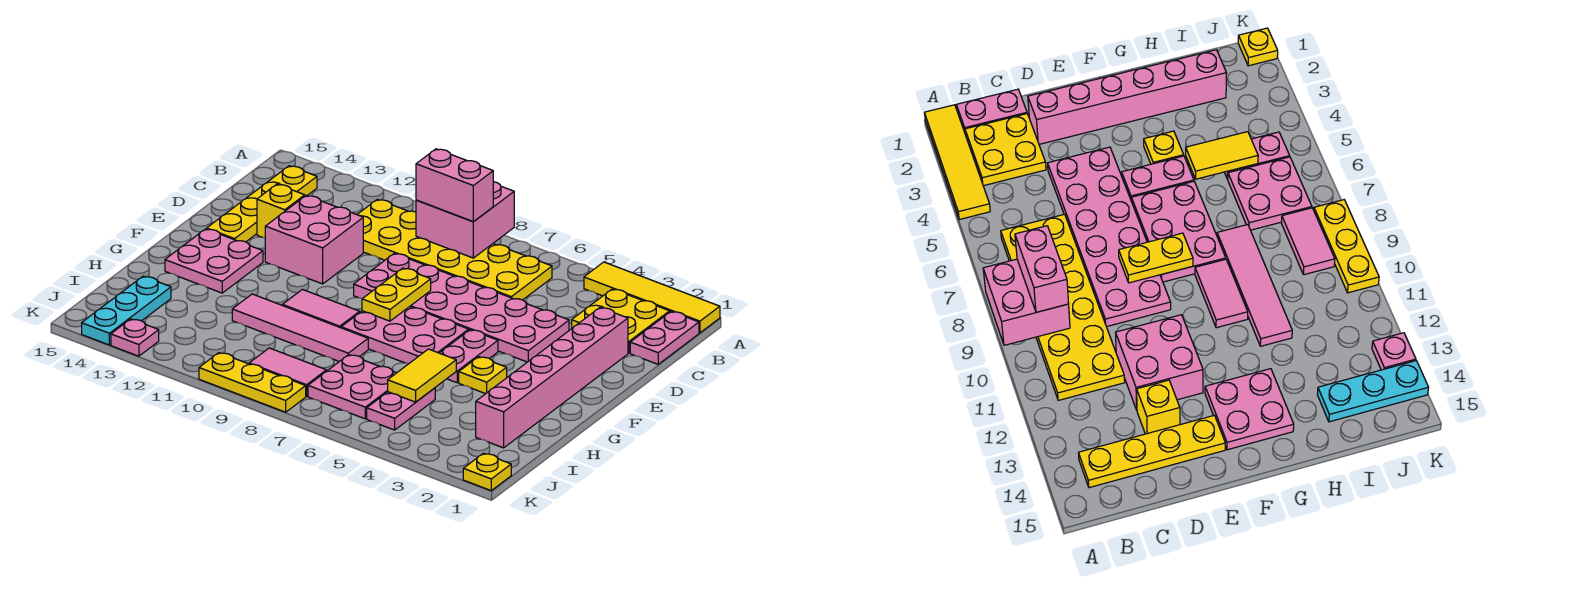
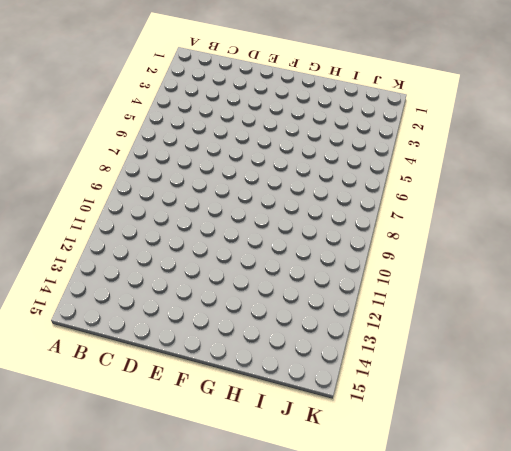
none -> yellow 1x4 tile [584,262,720,333]
none -> pink 1x2 plate [630,312,699,364]
none -> yellow 2x2 plate [572,289,670,353]

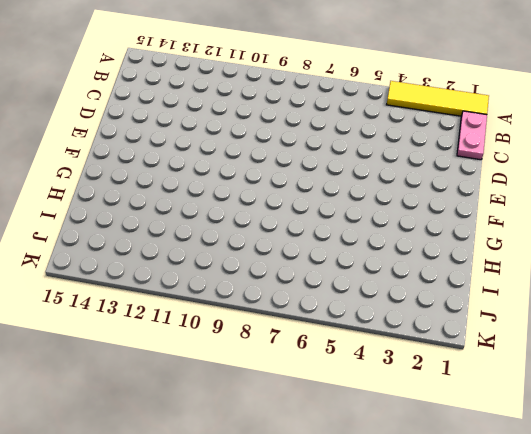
none -> yellow 2x2 plate [572,289,670,353]
none -> yellow 2x6 plate [357,199,552,300]
none -> yellow 1x4 plate [207,166,317,242]

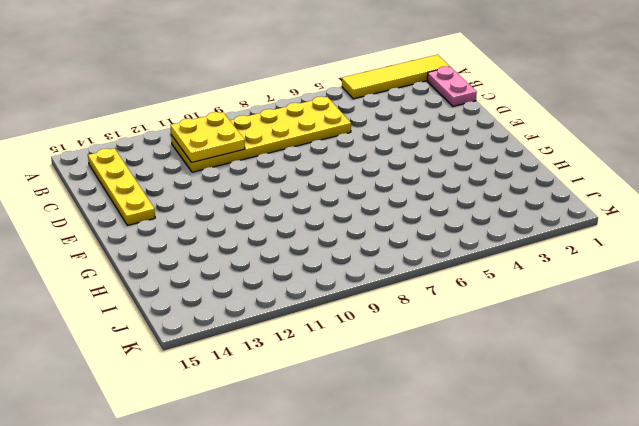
yellow 2x2 plate [170,112,245,163] -> yellow 2x2 plate moved to [572,289,670,353]
none -> pink 1x6 brick [476,308,628,448]
none -> pink 2x6 plate [354,253,569,362]
none -> pink 2x2 brick [265,195,363,284]

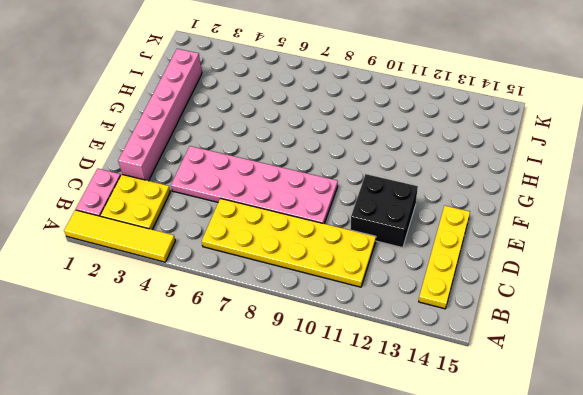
black 2x2 brick [351,174,418,248] -> pink 2x2 brick [265,195,363,284]
none -> yellow 1x1 brick [257,184,305,238]
none -> pink 1x2 plate [440,330,498,383]
none -> pink 2x3 plate [341,307,469,364]

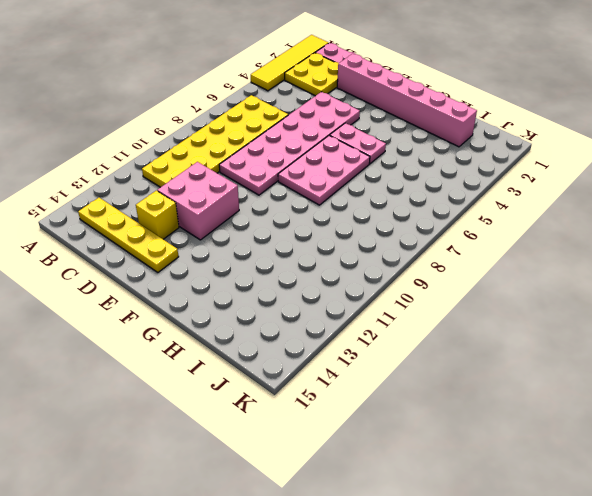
none -> pink 2x2 plate [165,229,263,293]
none -> yellow 1x1 plate [459,357,507,394]
none -> pink 1x2 tile [282,290,360,328]

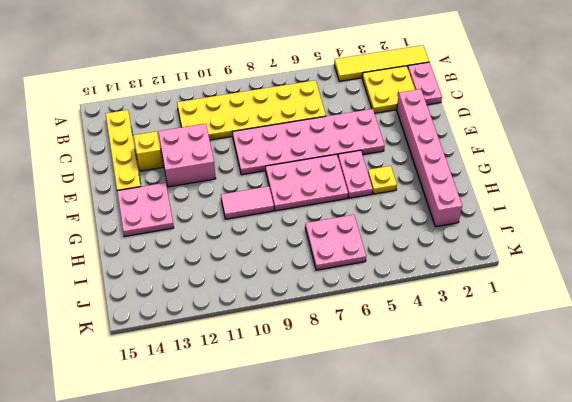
none -> pink 1x4 tile [232,294,368,362]
none -> pink 1x2 plate [367,388,435,430]
none -> cyan 1x3 plate [82,276,171,345]

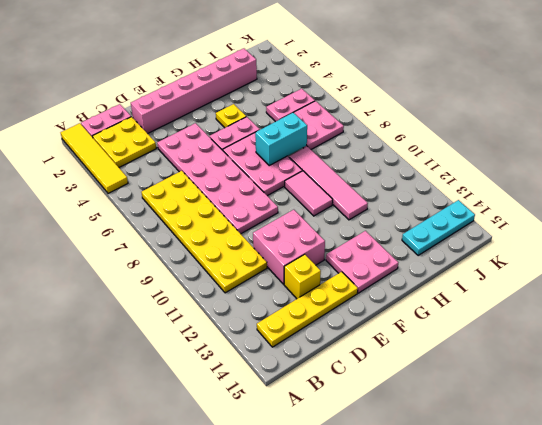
cyan 1x2 brick [255,113,307,165] -> none
none -> pink 1x2 tile [249,348,326,396]
none -> yellow 1x1 plate [463,453,511,490]
none -> yellow 1x3 plate [199,353,306,412]

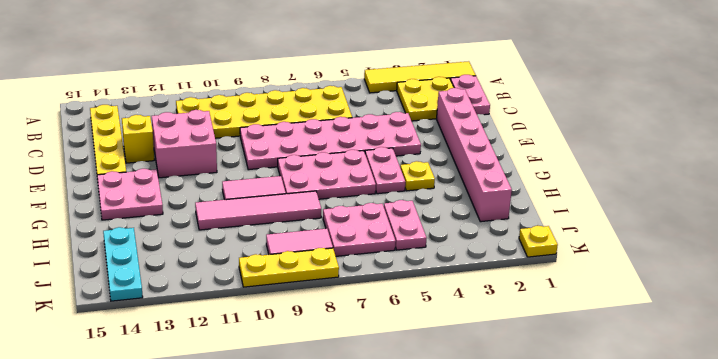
none -> pink 1x1 plate [111,319,159,356]
none -> pink 2x2 brick [416,182,514,258]
none -> yellow 1x2 plate [362,268,431,321]

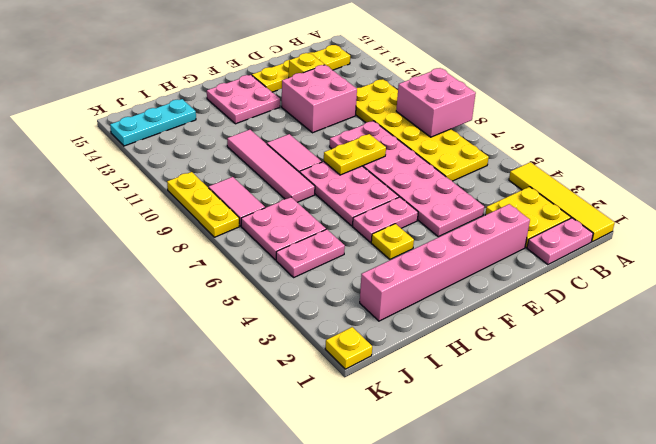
none -> pink 1x1 plate [111,319,159,356]
none -> yellow 1x2 tile [388,349,456,402]
none -> pink 1x2 brick [416,149,493,222]

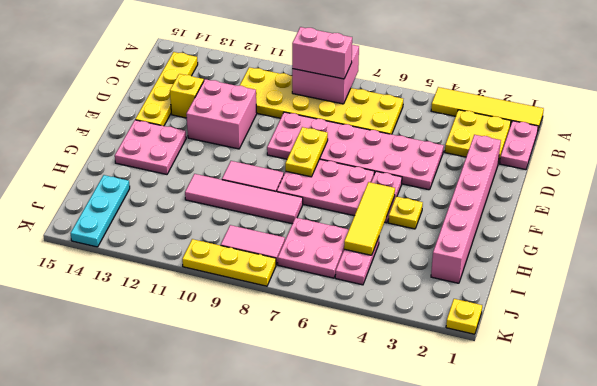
yellow 1x3 tile [344,182,395,255] -> yellow 1x2 tile [388,349,456,402]
none -> pink 1x1 plate [111,319,159,356]

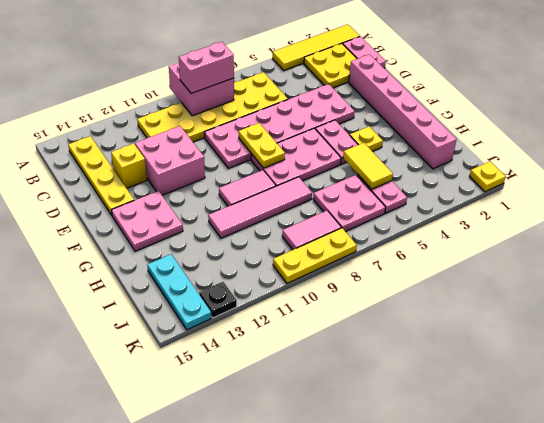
black 1x1 plate [199,282,237,318] -> pink 1x1 plate [111,319,159,356]

